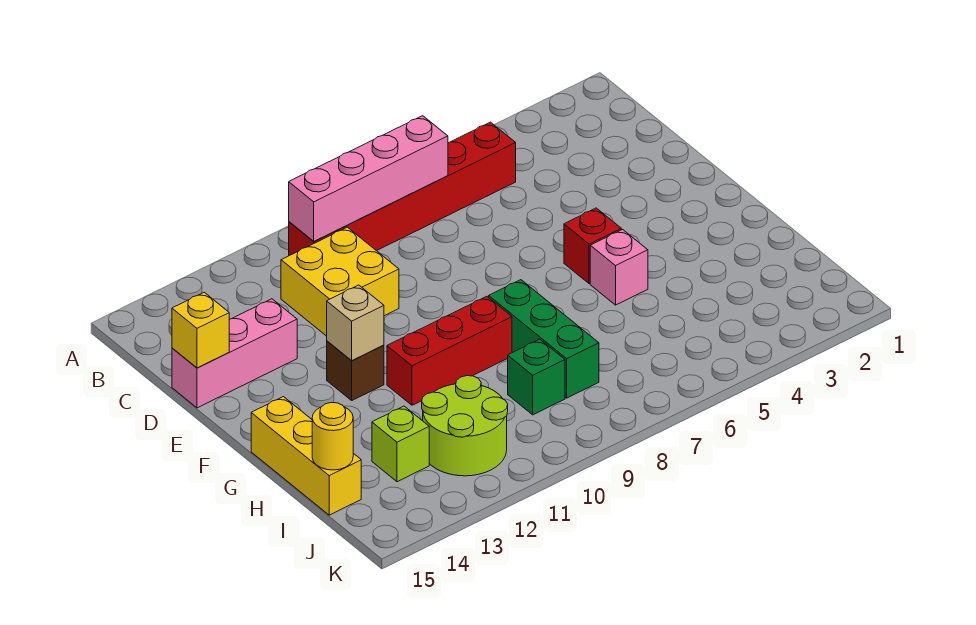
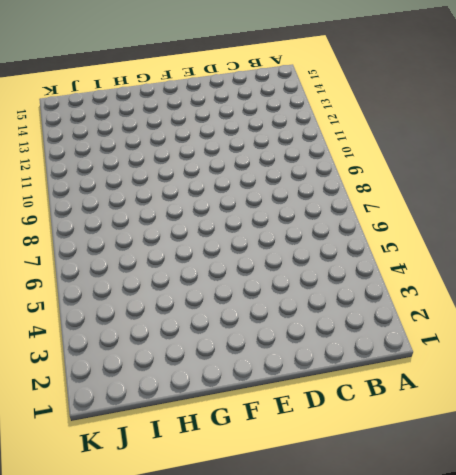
none -> red 1x6 brick [289,122,516,256]
none -> yellow 2x2 brick [281,227,399,336]
none -> pink 1x3 brick [172,299,297,408]

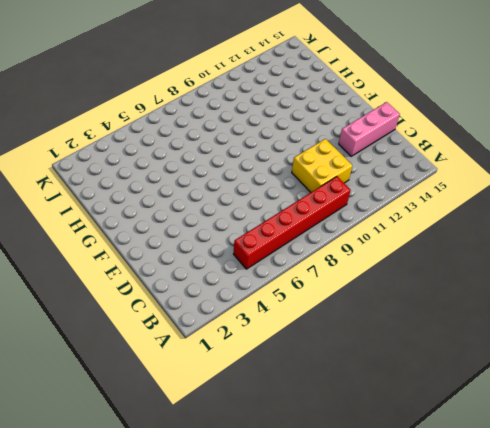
none -> red 1x1 brick [564,208,621,284]
none -> brown 1x1 brick [327,341,384,400]
none -> pink 1x1 brick [590,230,648,305]

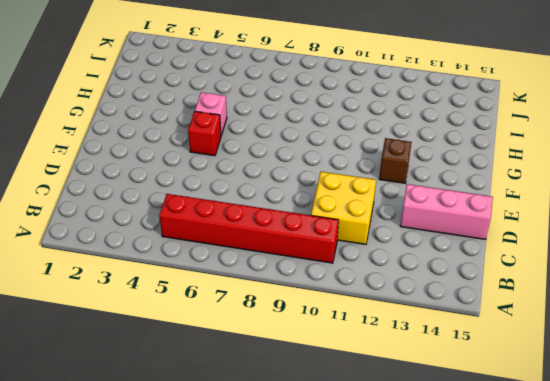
none -> green 1x3 brick [489,280,599,398]
none -> red 1x3 brick [387,296,512,405]
none -> yellow 1x3 brick [251,397,361,515]

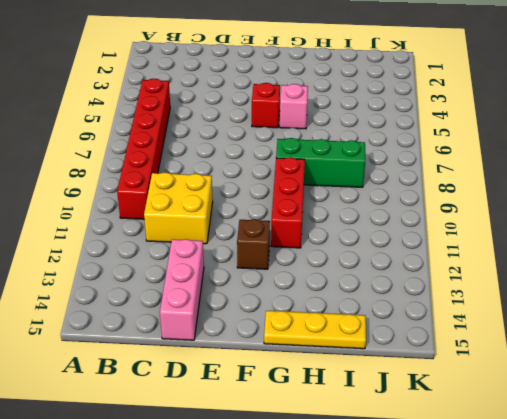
yellow 1x3 plate [264,311,366,349] -> yellow 1x3 brick [251,397,361,515]
none -> green 1x1 brick [508,339,565,415]
none -> lime 2x2 round brick [422,376,508,476]
none -> lime 1x1 brick [372,406,429,482]

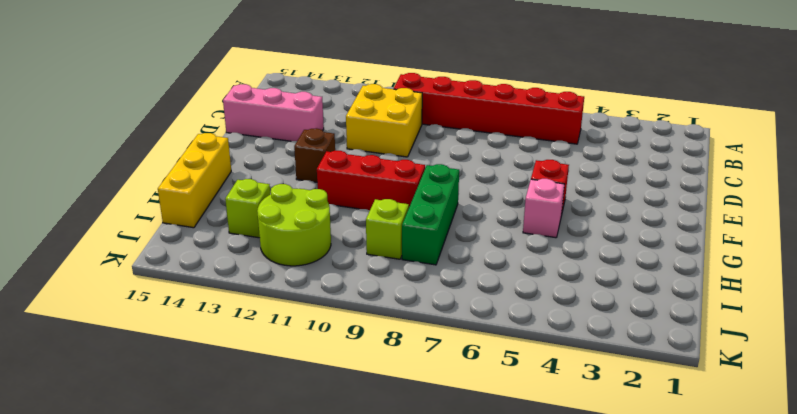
lime 1x1 brick [366,199,409,259] -> green 1x1 brick [508,339,565,415]
none -> pink 1x4 brick [289,116,448,241]
none -> yellow 1x1 brick [172,292,229,368]
none -> tan 1x1 brick [327,285,384,360]

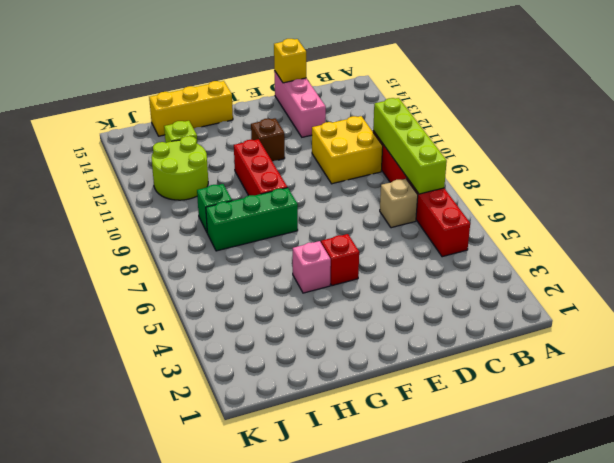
lime 1x4 brick [373,98,447,194] -> pink 1x4 brick [289,116,448,241]
tan 1x1 brick [380,179,418,228] -> tan 1x1 brick moved to [327,285,384,360]
none -> yellow 1x1 round brick [312,403,353,470]

